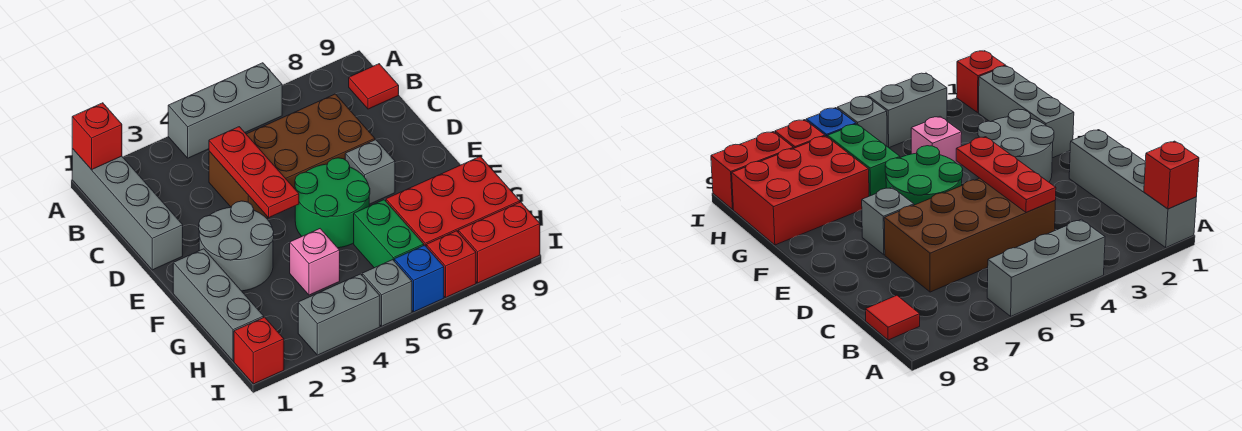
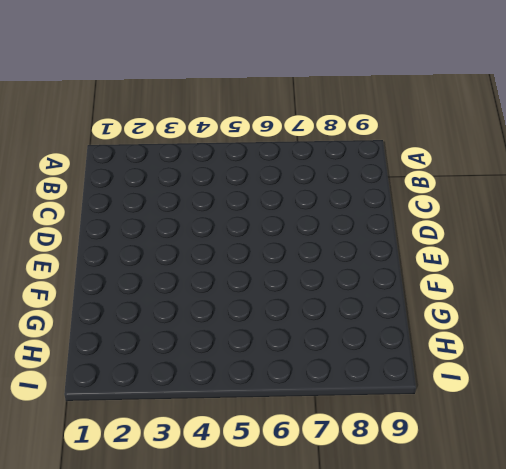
none -> grey 1x4 brick [72,149,183,270]
none -> grey 1x3 brick [168,63,282,158]
none -> red 1x1 tile [349,64,399,109]

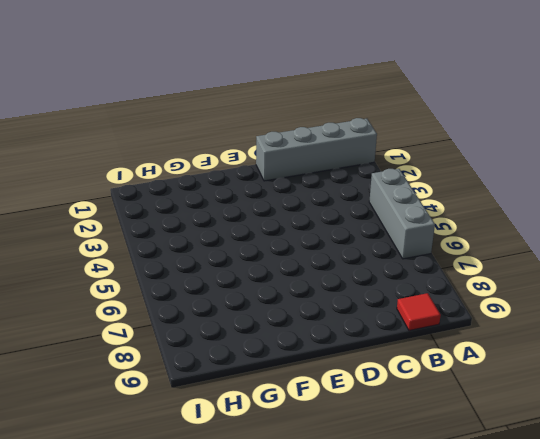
none -> brown 2x4 brick [209,94,375,218]
none -> grey 2x2 round brick [199,201,274,291]
none -> green 2x2 round brick [295,158,370,248]

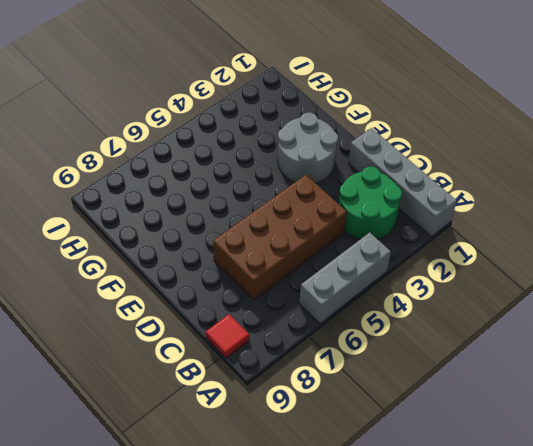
green 2x2 round brick [339,167,402,239] -> green 2x2 round brick moved to [295,158,370,248]
none -> grey 1x1 brick [345,140,395,204]
none -> grey 1x3 brick [173,249,264,361]
none -> pink 1x1 brick [290,229,340,295]

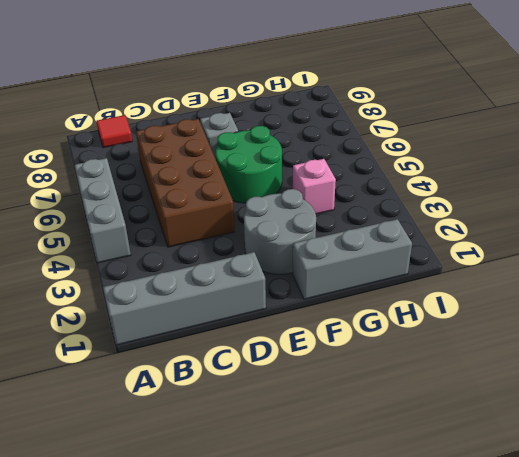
none -> green 1x2 brick [354,200,424,268]
none -> red 2x3 brick [386,156,520,246]
none -> red 1x1 brick [234,317,284,384]

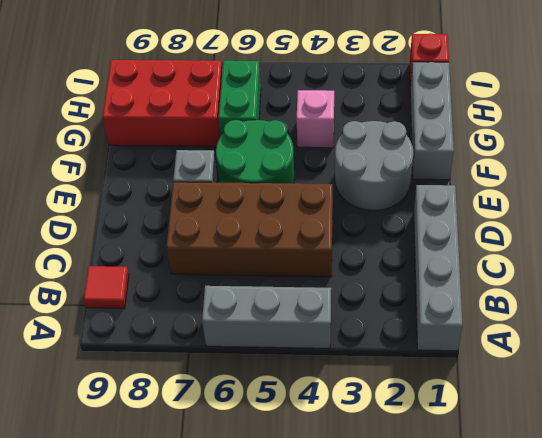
none -> grey 1x2 brick [298,274,380,355]
none -> grey 1x1 brick [362,260,412,326]
none -> blue 1x1 brick [394,245,444,312]

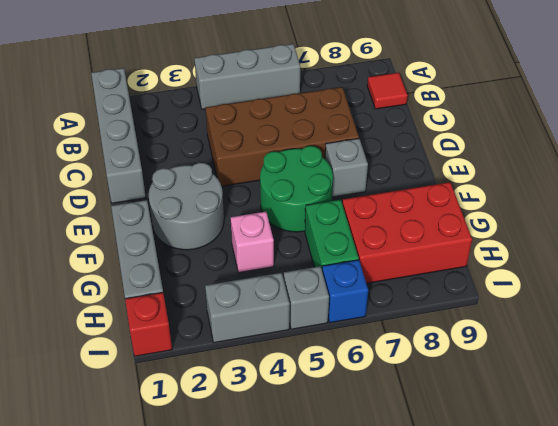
none -> red 1x1 brick [426,231,476,297]
none -> red 1x2 brick [458,202,540,283]
none -> red 1x1 brick [72,103,122,170]

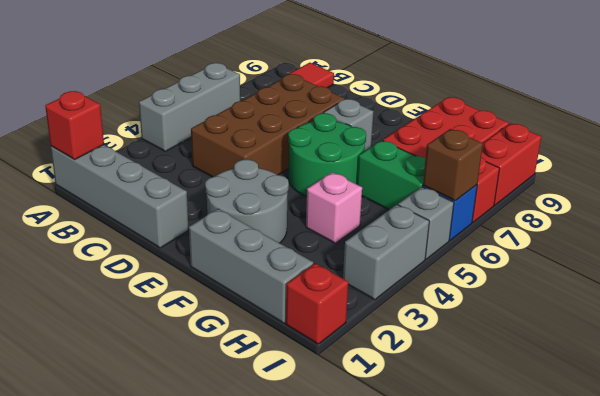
brown 1x1 brick [423,129,483,201] -> none
none -> red 1x3 plate [209,127,299,218]

